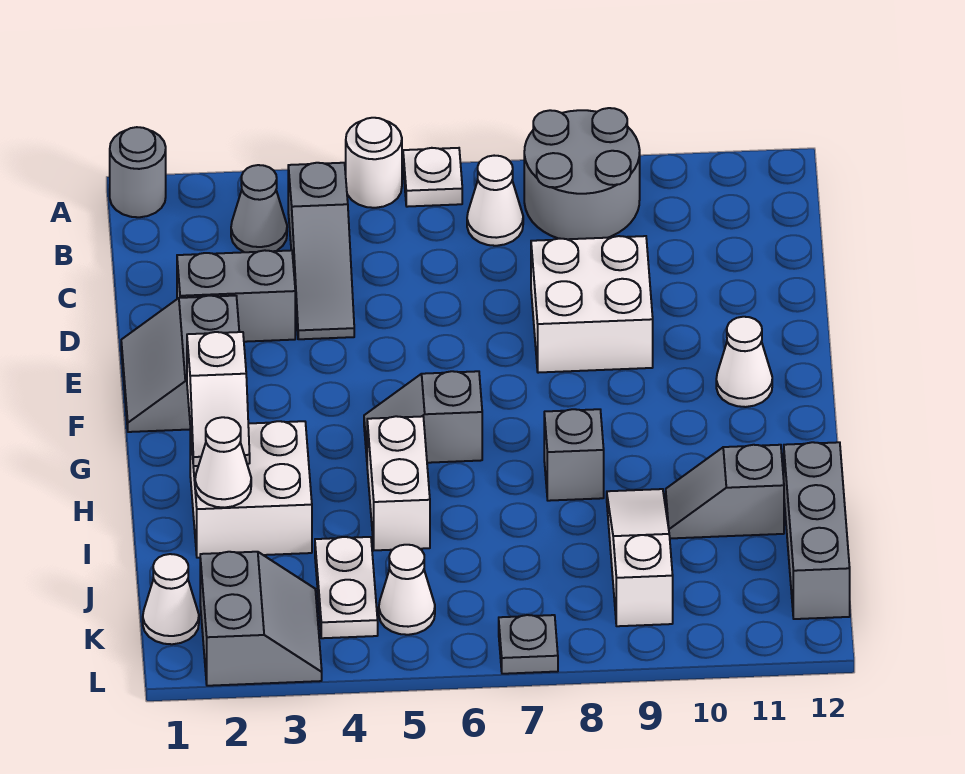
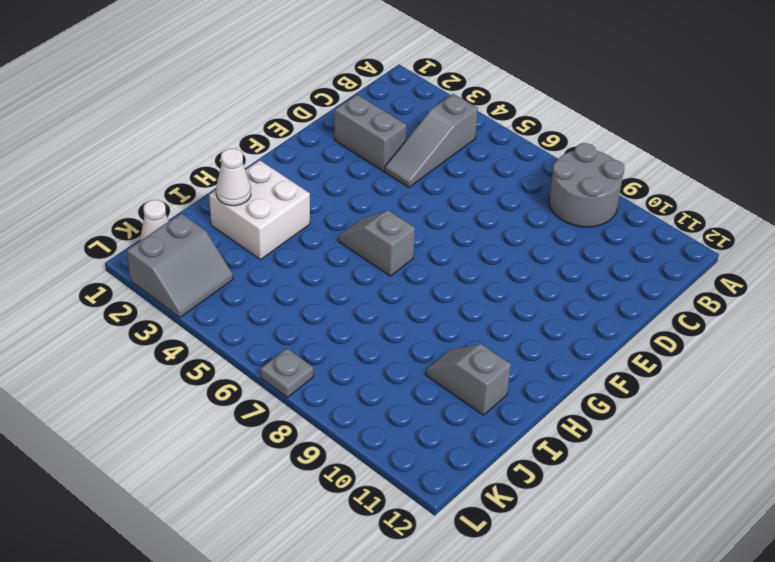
none -> grey 1x1 round brick [110,127,166,217]
none -> white 1x1 round brick [346,118,402,208]
none -> white 1x1 plate [403,148,462,207]

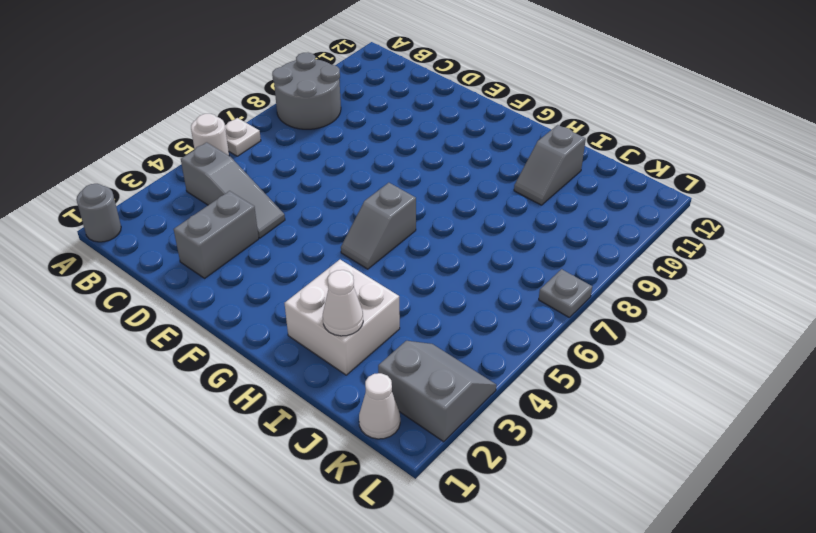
none -> grey 1x1 cone [231,165,287,252]
none -> white 1x1 cone [467,156,523,246]
none -> white 2x2 brick [531,236,653,373]

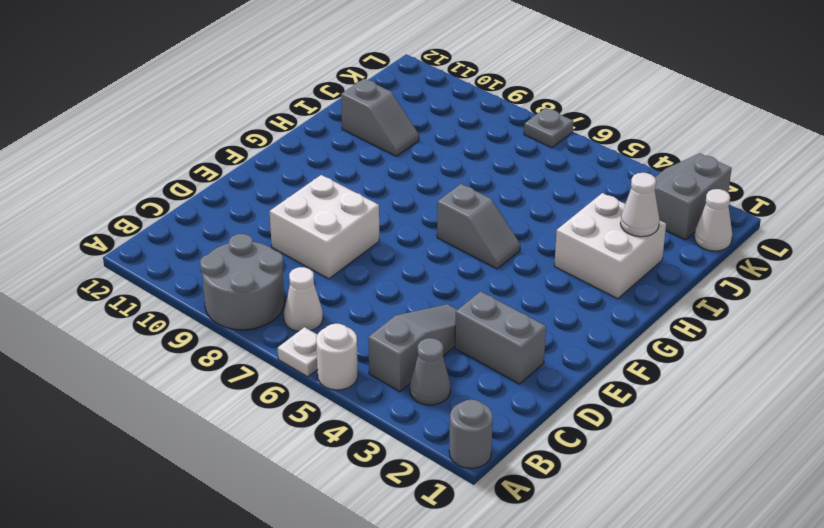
none -> grey 2x2 slope [121,296,239,432]
none -> white 1x1 cone [716,317,772,407]
none -> white 1x2 brick [367,416,430,550]

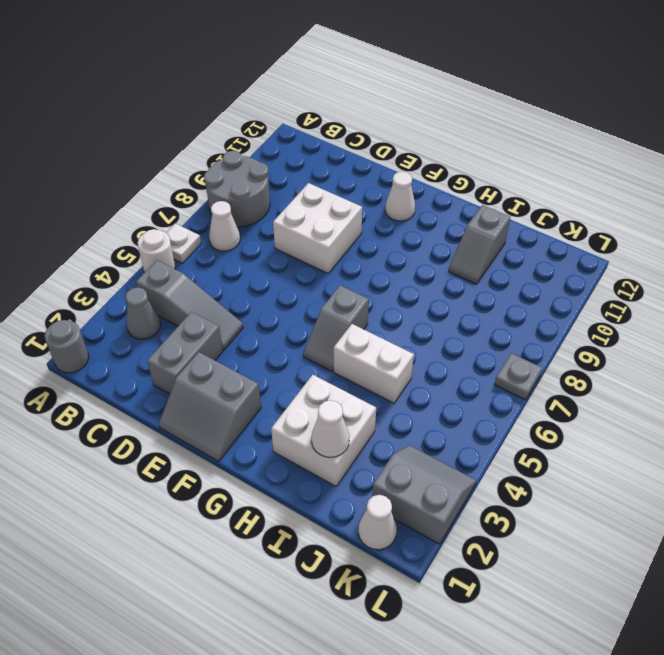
none -> grey 1x1 brick [544,409,604,501]
none -> white 1x3 slope [607,489,673,626]
none -> grey 1x3 brick [784,442,850,619]

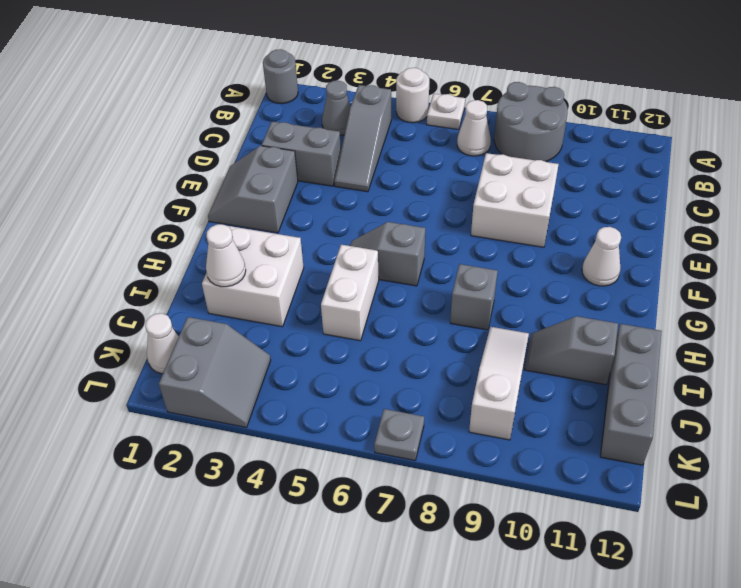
none -> white 1x2 plate [315,537,378,638]
none -> white 1x1 cone [379,545,435,635]
none -> white 1x2 slope [187,332,250,466]

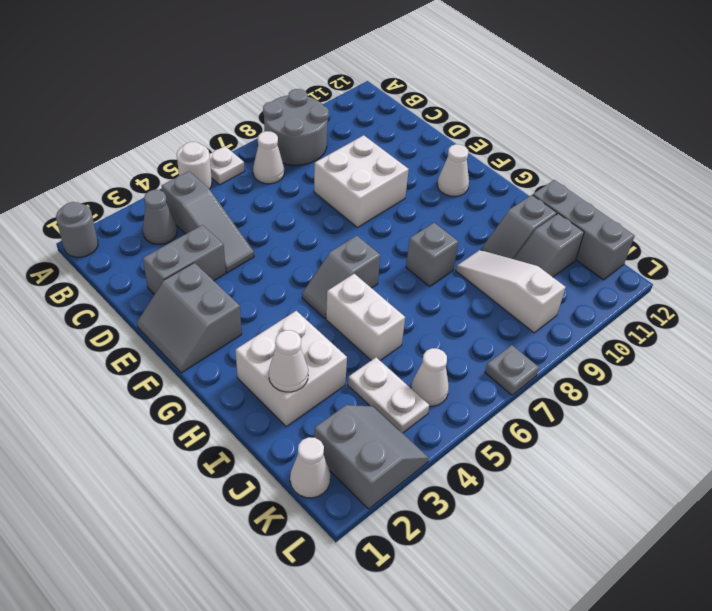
grey 1x2 slope [514,214,584,277] -> none
none -> white 1x2 slope [187,332,250,466]

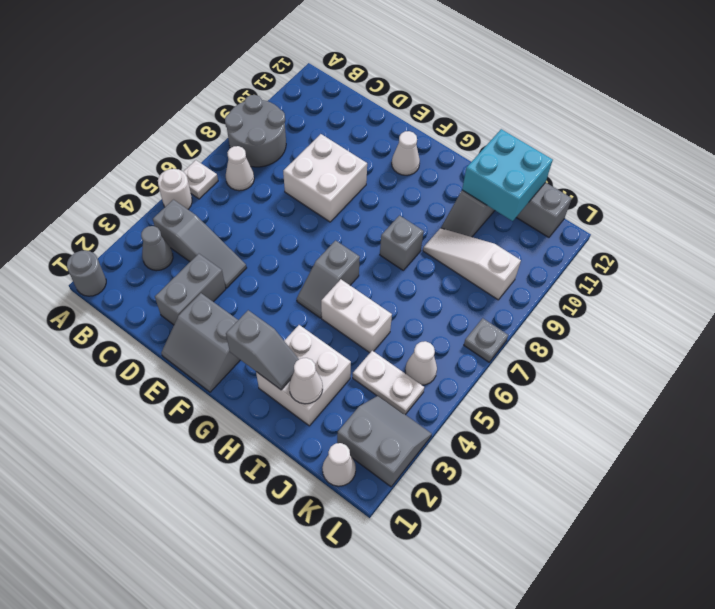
grey 1x2 slope [226,310,299,390] -> white 1x2 slope [187,332,250,466]
cyan 2x2 brick [462,129,553,221] -> none

